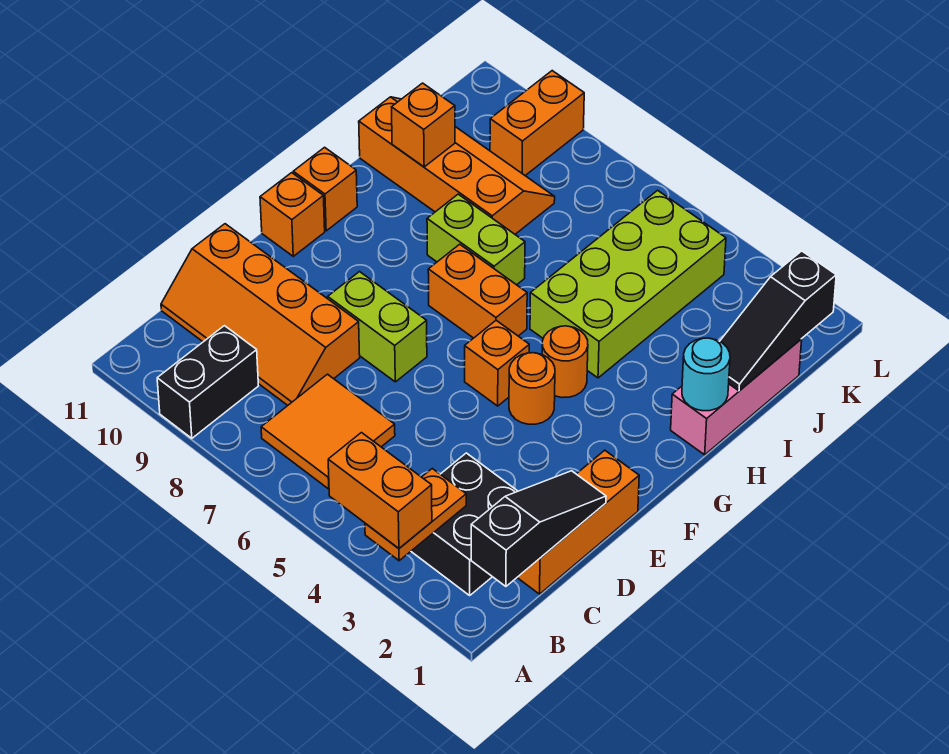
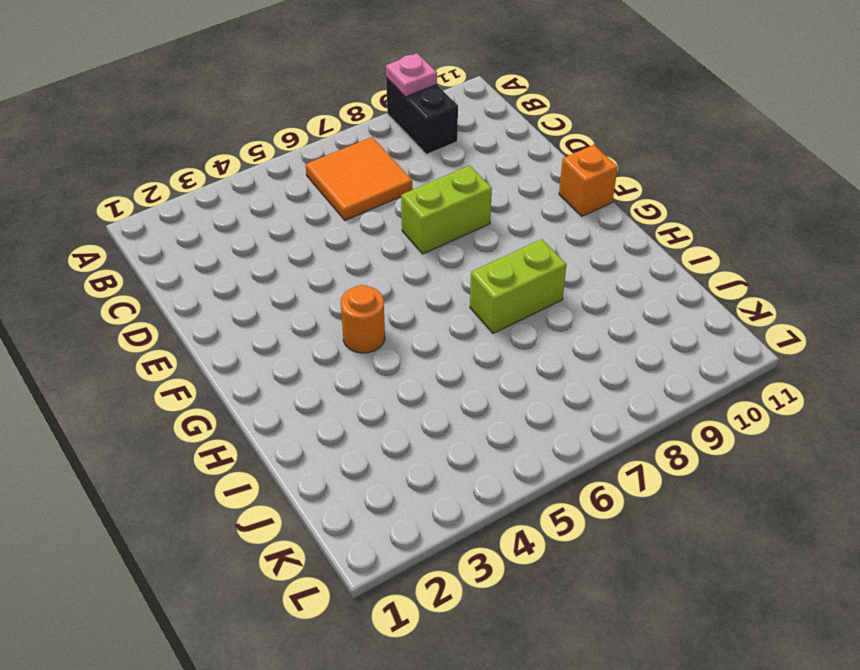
pink 1x1 plate [386,53,437,97] -> none
none -> black 2x2 brick [411,453,518,595]
none -> orange 1x3 brick [517,450,639,594]
none -> orange 2x4 slope [161,224,360,405]

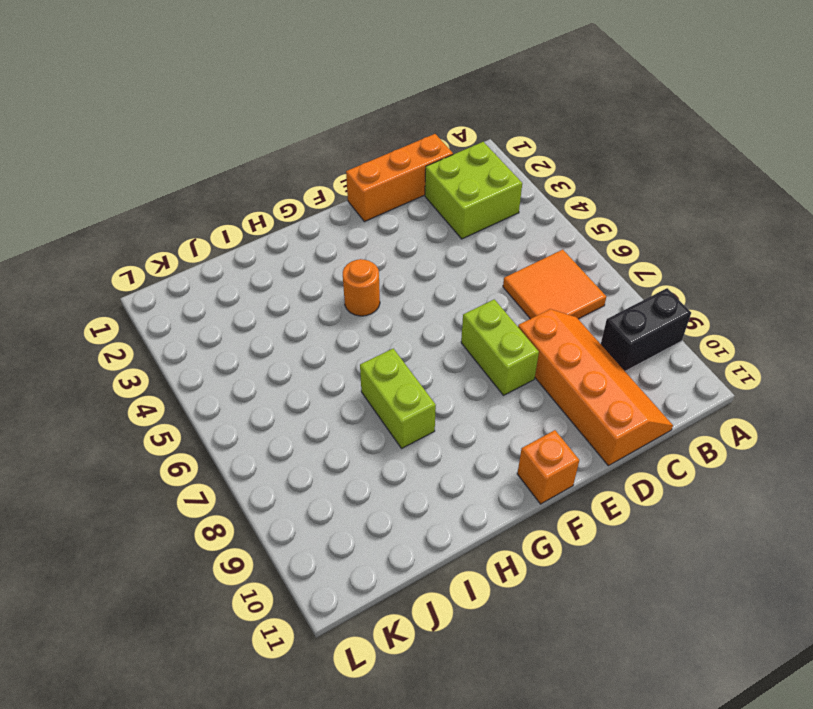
lime 2x2 brick [425,142,522,239] -> black 2x2 brick [411,453,518,595]
none -> orange 1x1 round brick [509,353,555,424]
none -> orange 1x1 brick [465,320,529,406]
none -> orange 1x2 brick [428,244,527,338]

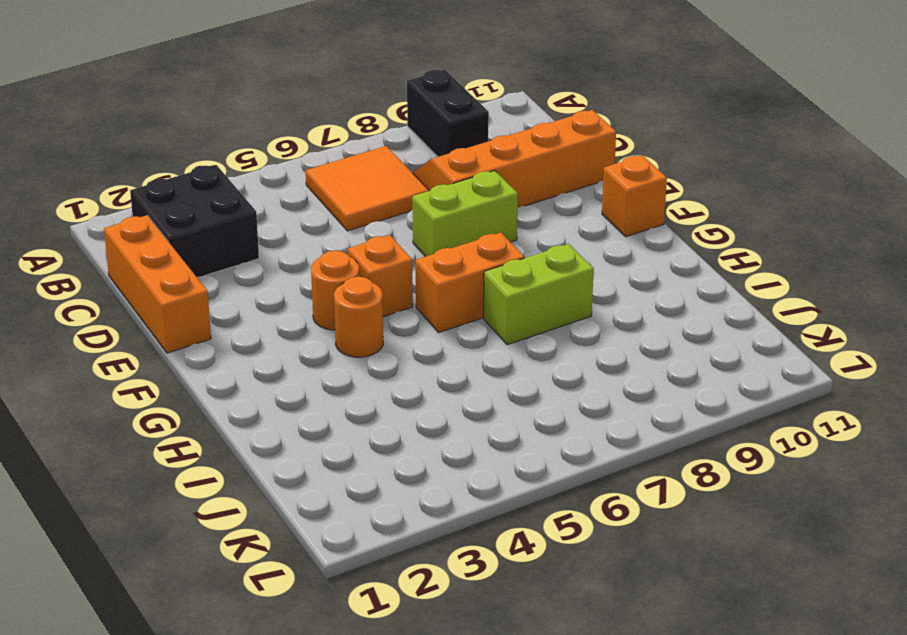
none -> orange 1x1 brick [293,147,357,231]
none -> pink 1x3 brick [671,339,802,455]
none -> lime 2x4 brick [530,190,726,378]

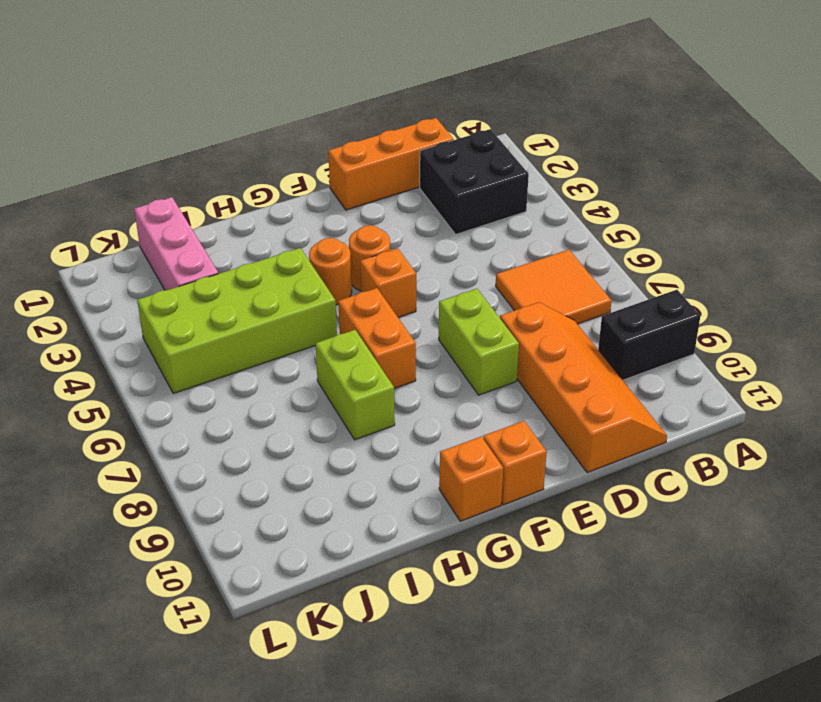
pink 1x3 brick [134,197,218,290] -> pink 1x3 brick turned to [671,339,802,455]
none -> orange 2x4 slope [359,97,555,234]
none -> orange 1x2 brick [490,71,584,176]
none -> orange 1x2 plate [365,469,466,561]

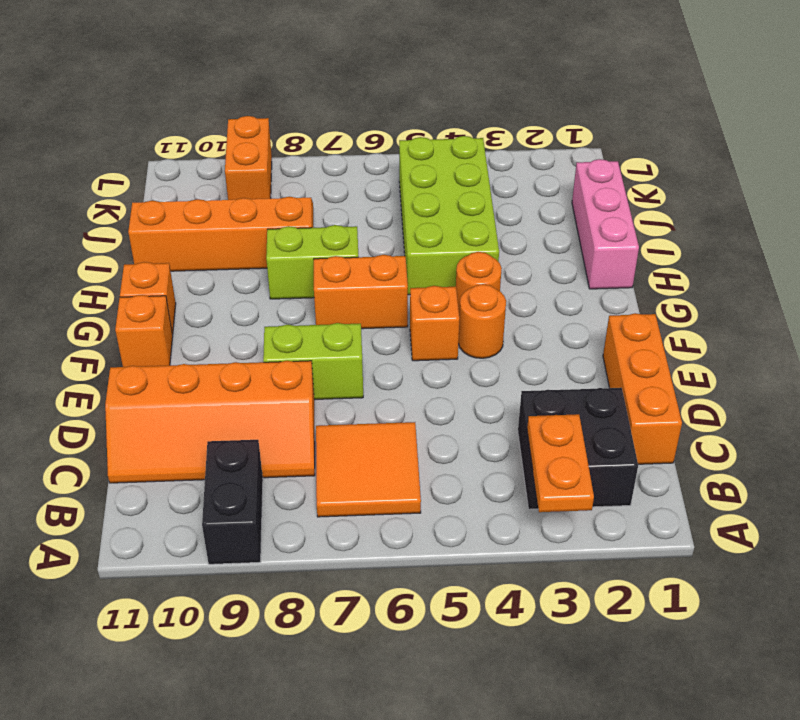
none -> black 1x3 slope [471,471,606,586]
none -> cyan 1x1 round brick [682,338,730,411]
none -> black 1x3 slope [720,251,836,391]

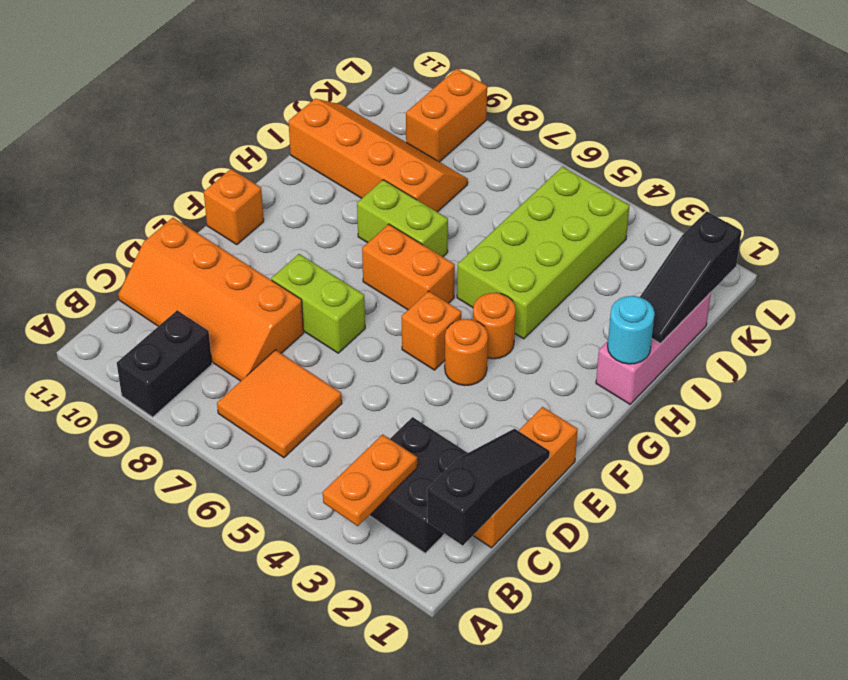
none -> orange 1x1 brick [293,147,357,231]
none -> orange 1x1 brick [392,83,455,167]
none -> orange 1x2 brick [328,433,432,548]

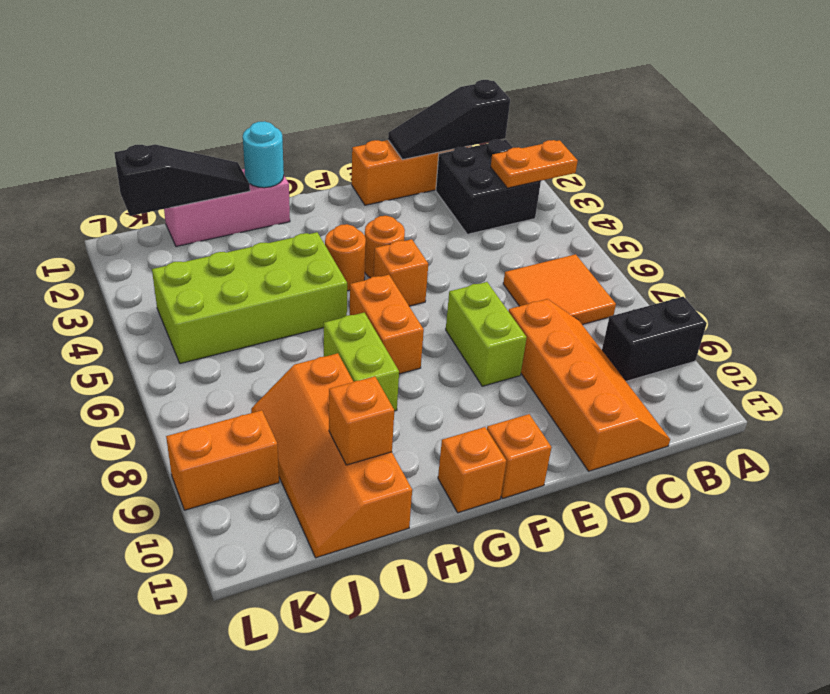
none -> orange 1x2 brick [328,433,432,548]

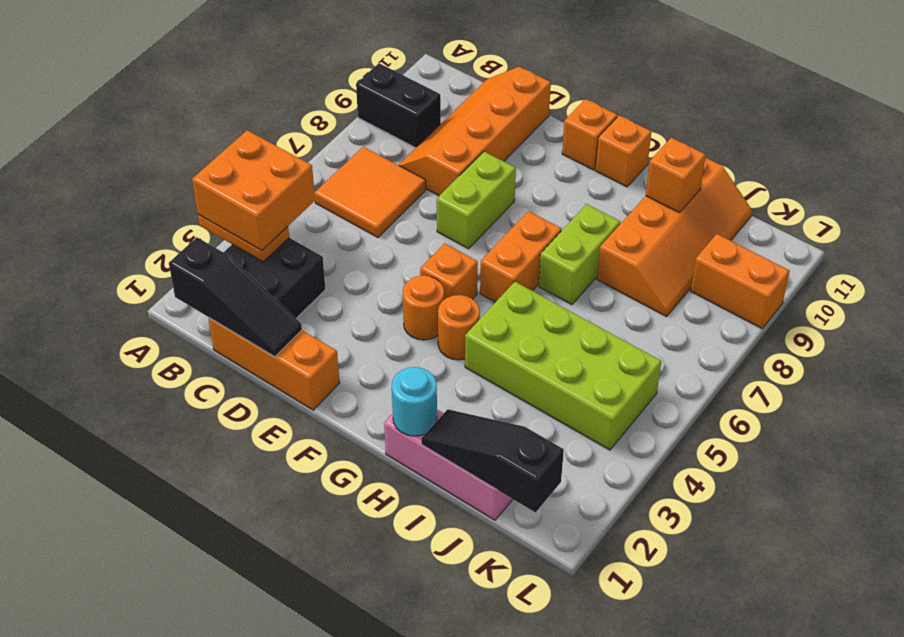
orange 2x2 brick [192,130,315,251] -> orange 1x2 brick [328,433,432,548]

